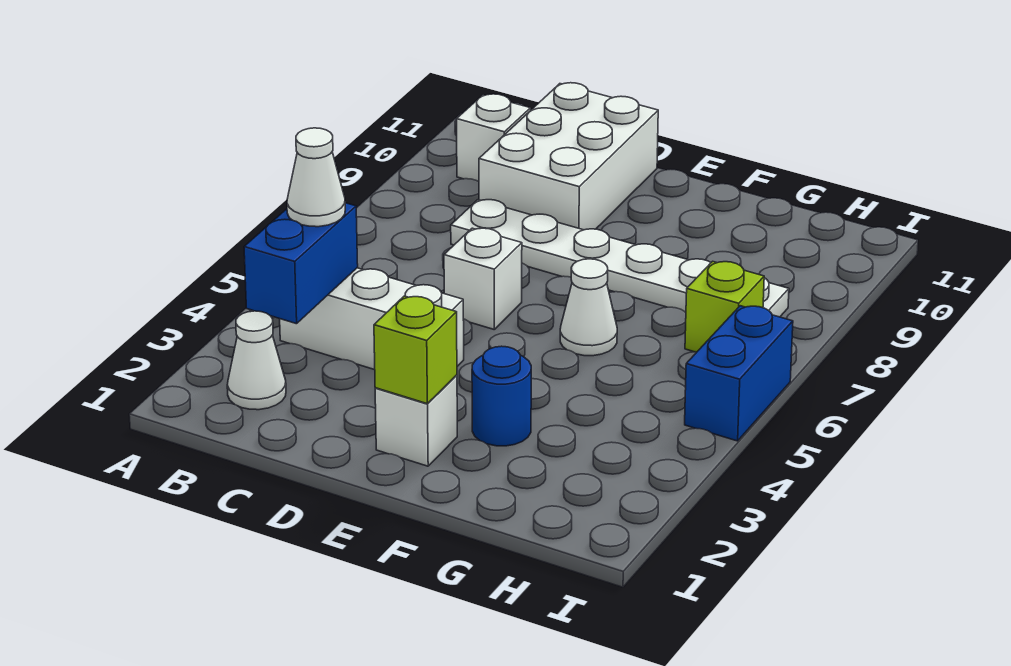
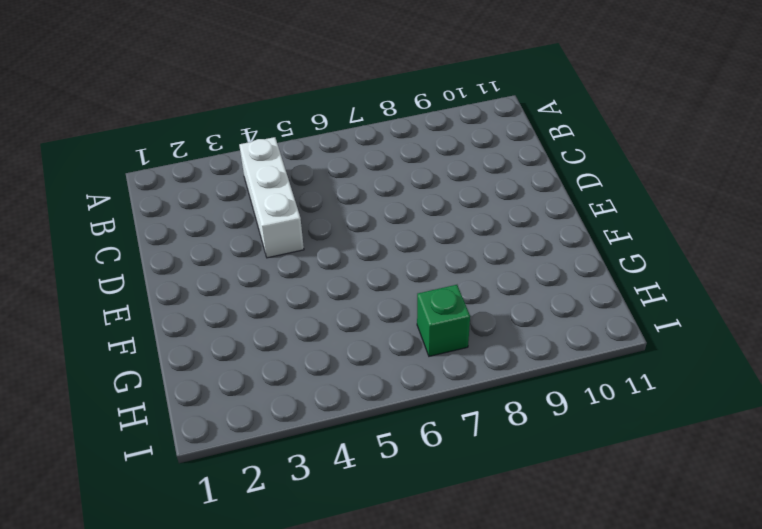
green 1x1 brick [417,285,470,356] -> lime 1x1 brick [685,261,764,352]
none -> white 1x1 cone [227,311,286,410]
none -> white 1x1 brick [457,94,531,182]
none -> white 1x6 plate [451,200,789,317]

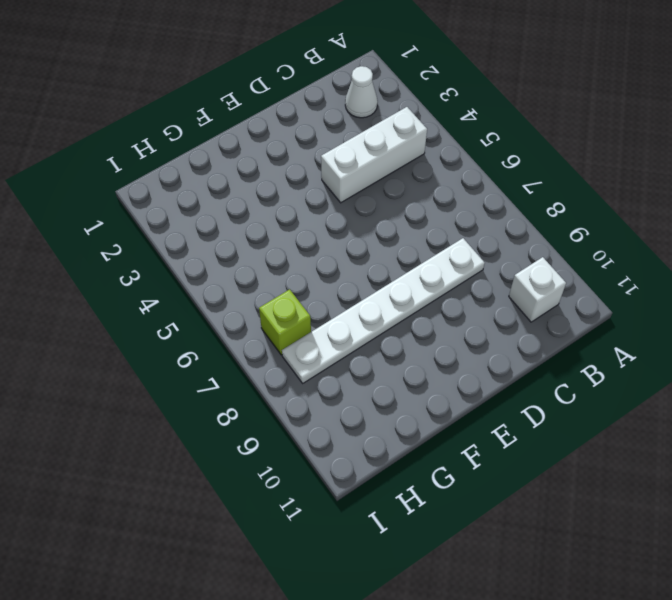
none -> white 2x3 brick [479,83,658,230]
none -> white 1x1 brick [444,228,522,329]
none -> white 1x1 brick [375,375,457,466]

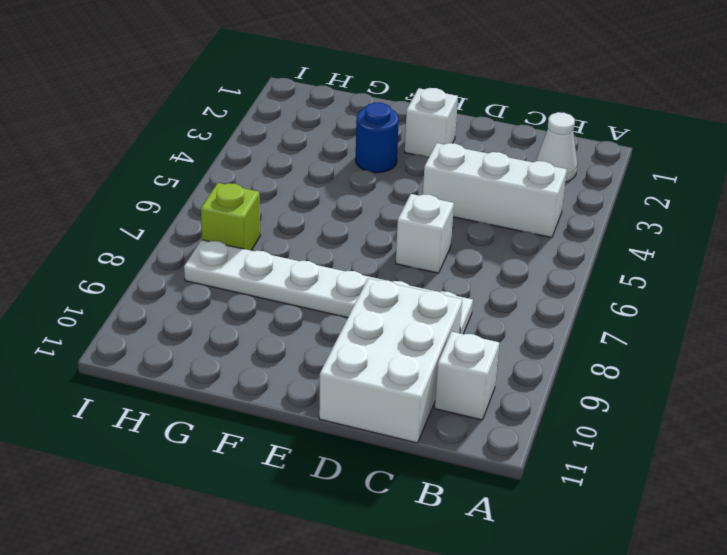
none -> white 1x1 cone [560,259,617,356]
none -> blue 1x2 brick [685,306,793,441]
none -> blue 1x2 brick [244,203,358,324]

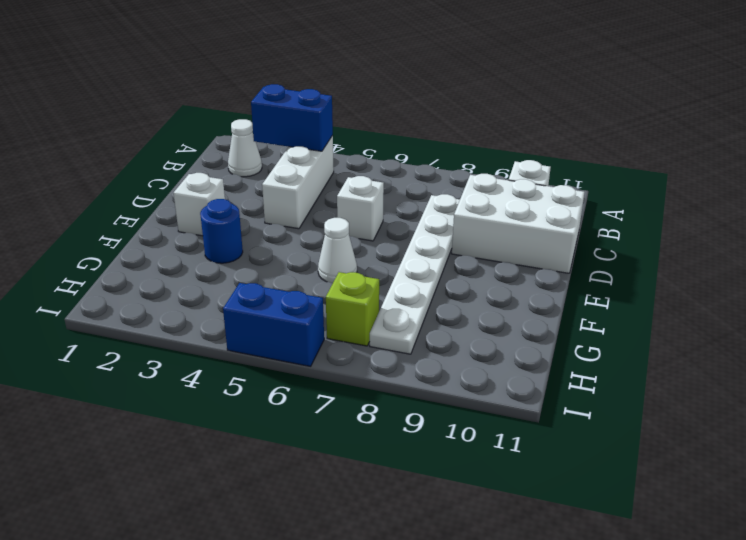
none -> lime 1x1 brick [374,296,457,404]
none -> white 1x1 cone [287,128,345,227]

